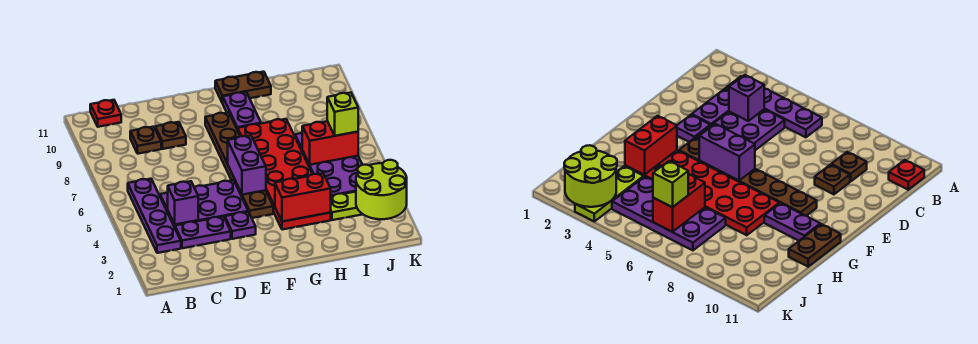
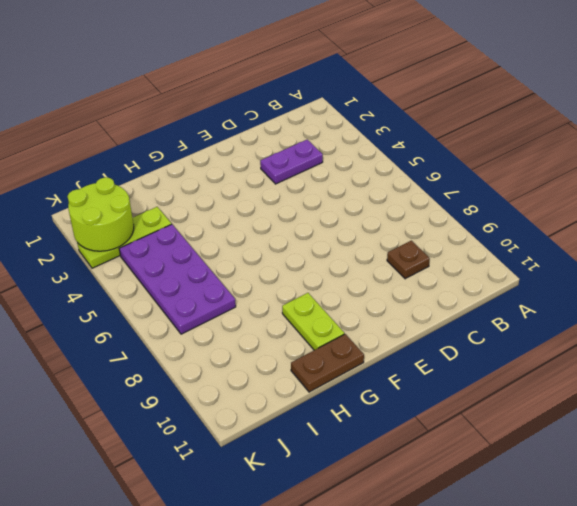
lime 1x2 plate [282,293,344,350] -> purple 1x2 plate [223,92,261,130]
none -> purple 1x4 plate [128,179,181,253]
none -> red 1x1 plate [90,100,121,127]
none -> purple 2x3 plate [160,180,248,227]

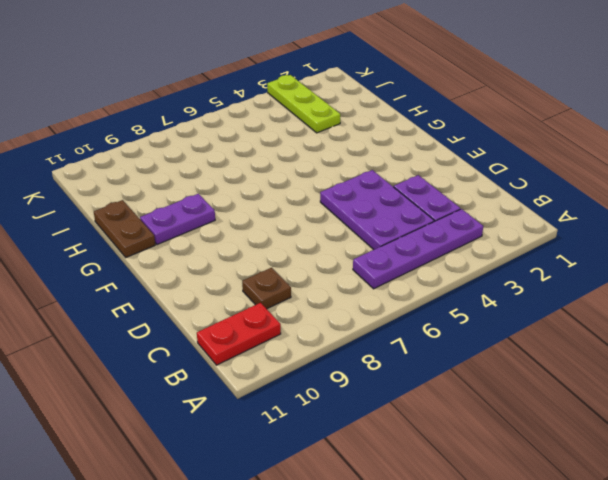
red 1x2 plate [197,303,281,365] -> red 1x1 plate [90,100,121,127]
none -> brown 1x1 plate [155,122,186,149]
none -> purple 1x1 plate [225,212,256,239]
none -> brown 1x6 plate [205,113,273,218]

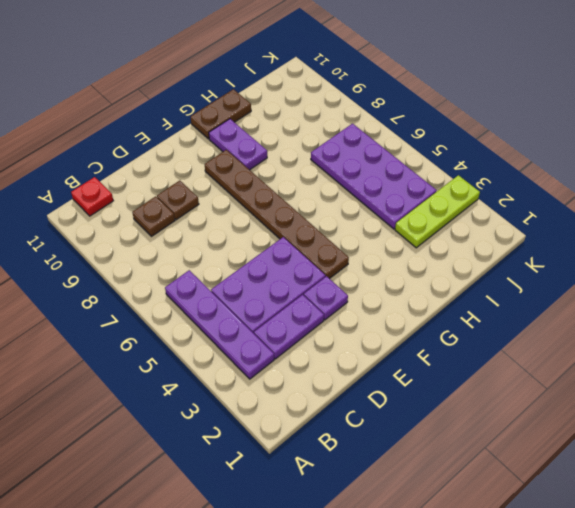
none -> red 2x6 plate [238,119,331,230]
none -> purple 1x1 brick [168,181,198,225]
none -> purple 1x2 brick [228,136,266,195]

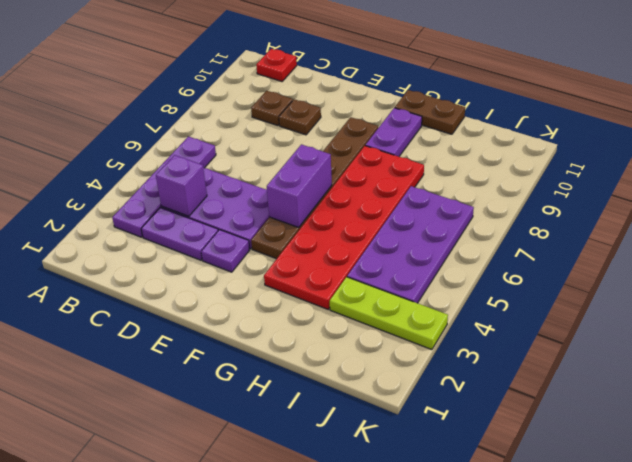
none -> red 1x2 brick [275,174,331,222]
none -> red 1x2 brick [302,121,358,165]
none -> lime 2x2 round brick [356,160,407,219]

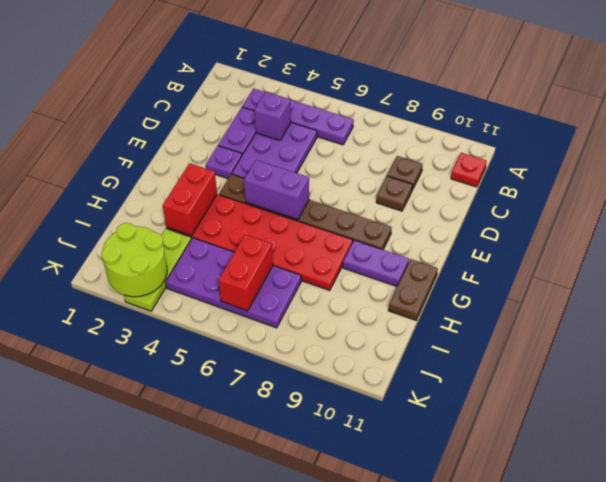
none -> lime 1x1 brick [327,93,358,136]

